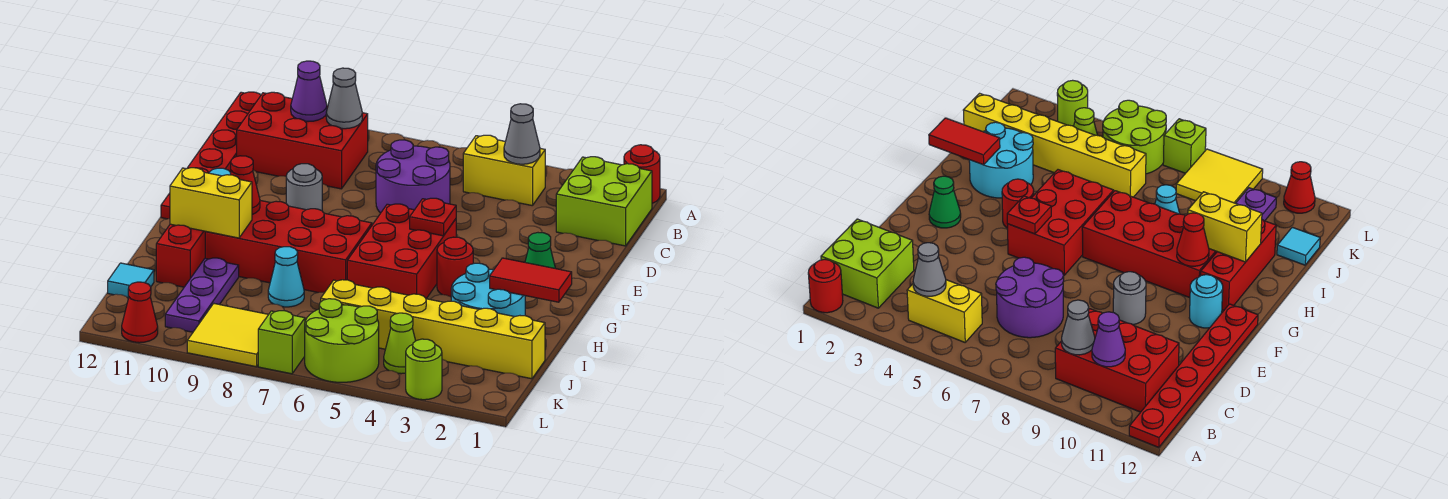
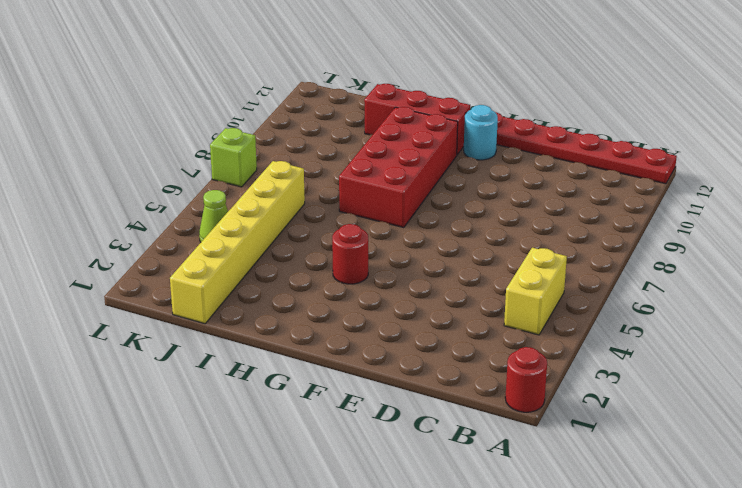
none -> lime 2x2 brick [556,157,652,246]
none -> red 2x3 brick [237,92,368,189]
none -> purple 2x2 round brick [376,140,450,213]
none -> grey 1x1 round brick [286,164,322,211]

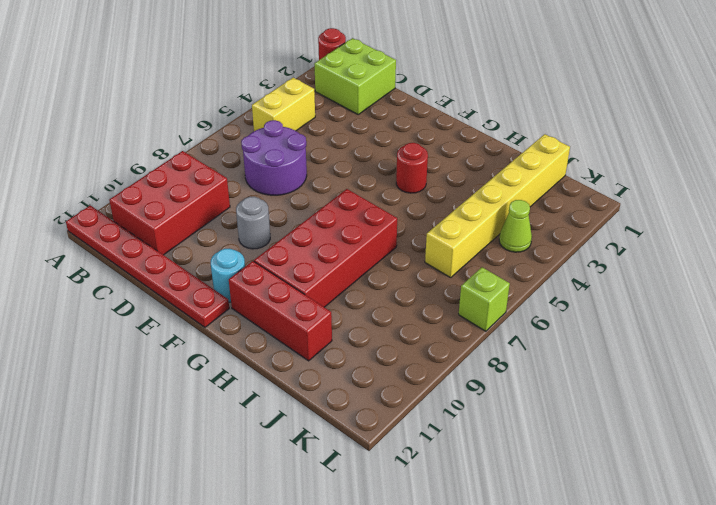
none -> green 1x1 cone [525,233,556,269]
none -> red 2x3 brick [347,204,456,299]
none -> cyan 2x2 round brick [451,263,525,317]
none -> cyan 1x1 cone [268,247,304,307]

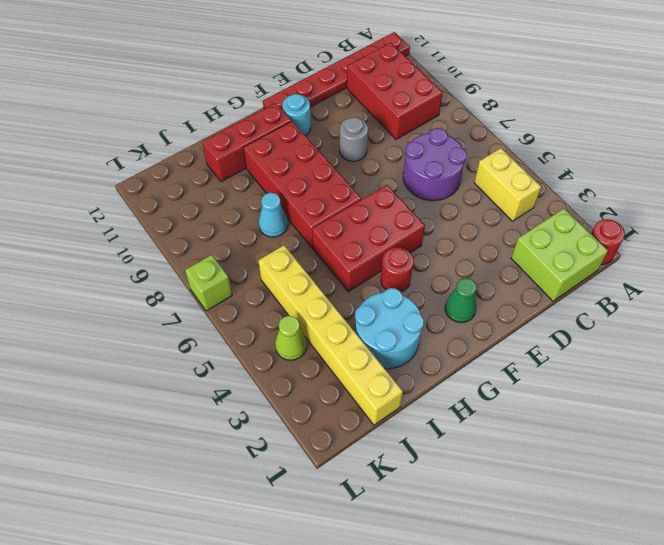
none -> purple 1x3 plate [165,258,239,332]
none -> cyan 1x1 tile [108,263,154,298]
none -> lime 2x2 round brick [305,299,379,382]
none -> yellow 2x2 tile [187,304,269,367]

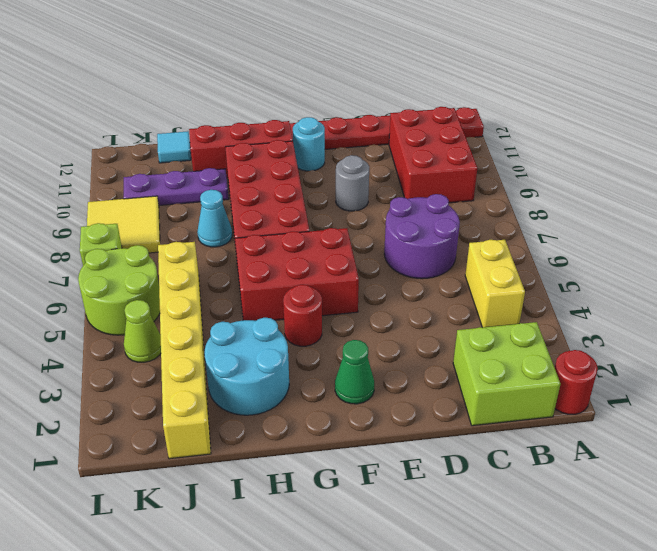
none -> lime 1x1 round brick [406,339,442,400]
none -> red 1x1 cone [122,282,158,343]
none -> grey 1x1 cone [504,104,540,164]
none -> grey 1x1 cone [326,68,362,129]

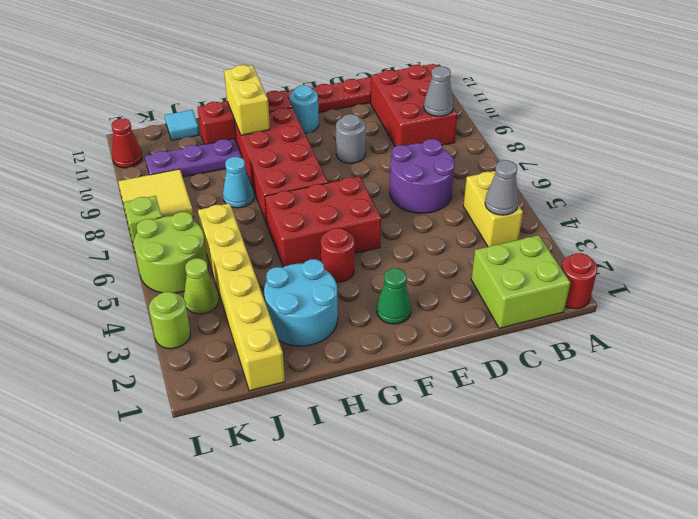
none -> purple 1x1 cone [291,61,327,122]
none -> red 1x1 plate [410,198,456,236]
none -> red 1x1 cone [230,156,260,215]
none -> red 1x2 tile [490,258,572,302]

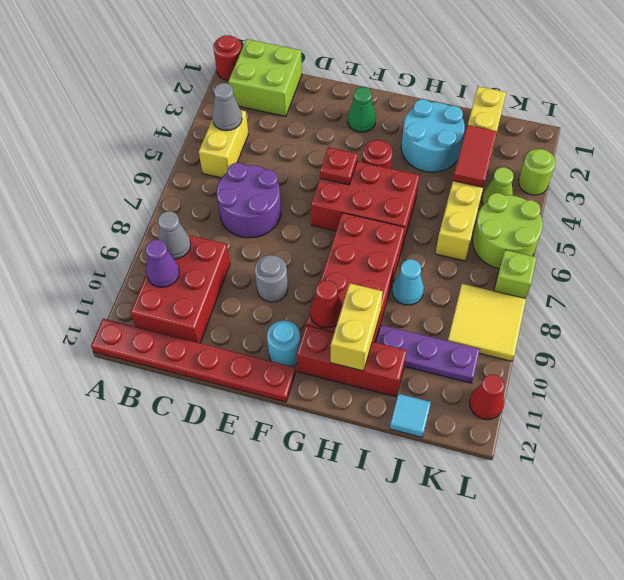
red 1x2 tile [453,125,497,187] -> red 1x2 tile moved to [490,258,572,302]

